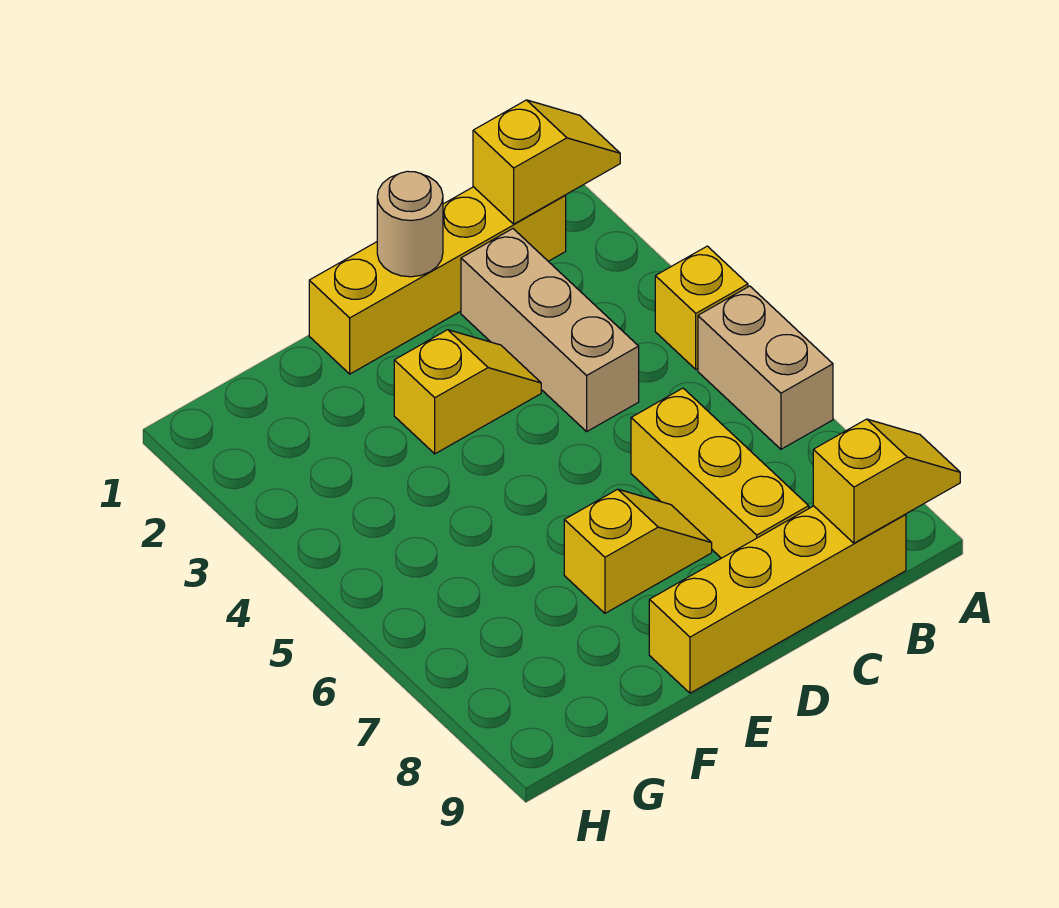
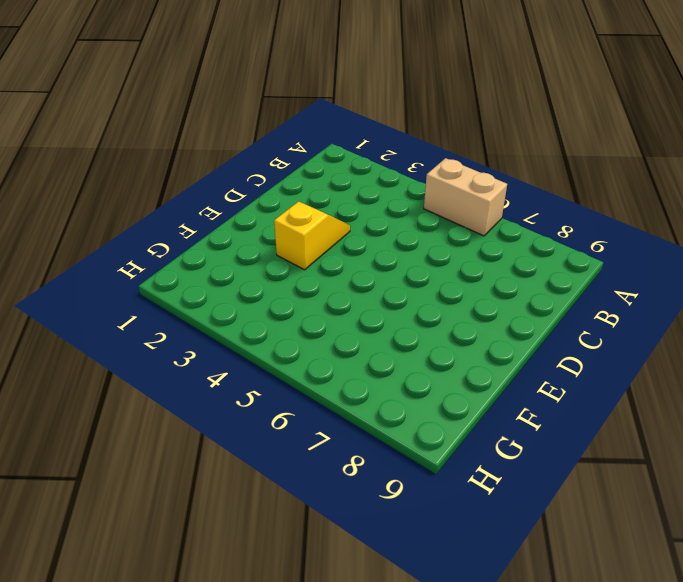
none -> yellow 1x1 brick [655,246,748,369]
none -> yellow 1x4 brick [309,187,566,374]

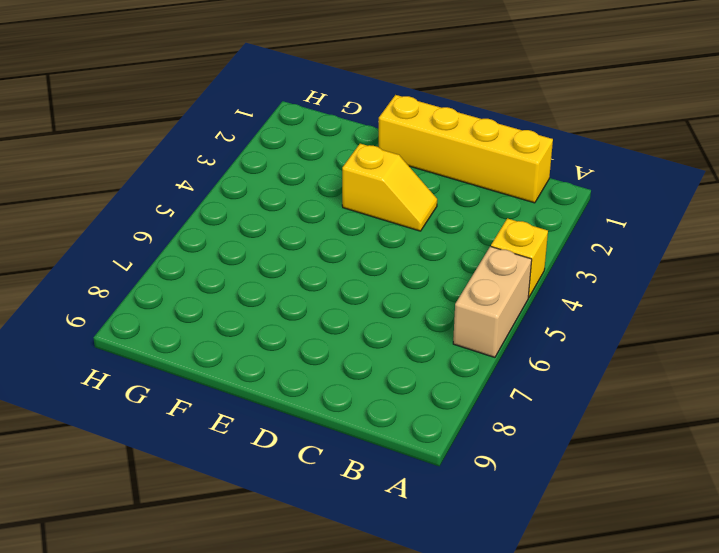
none -> yellow 1x4 brick [649,506,906,693]
none -> tan 1x3 brick [461,229,639,432]

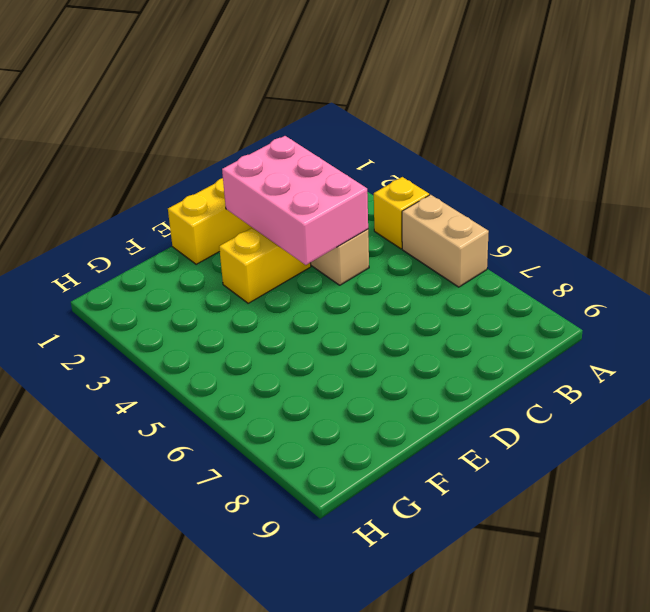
pink 2x3 brick [222,136,368,265] -> none
none -> yellow 1x4 brick [649,506,906,693]
none -> yellow 1x3 brick [631,388,809,558]

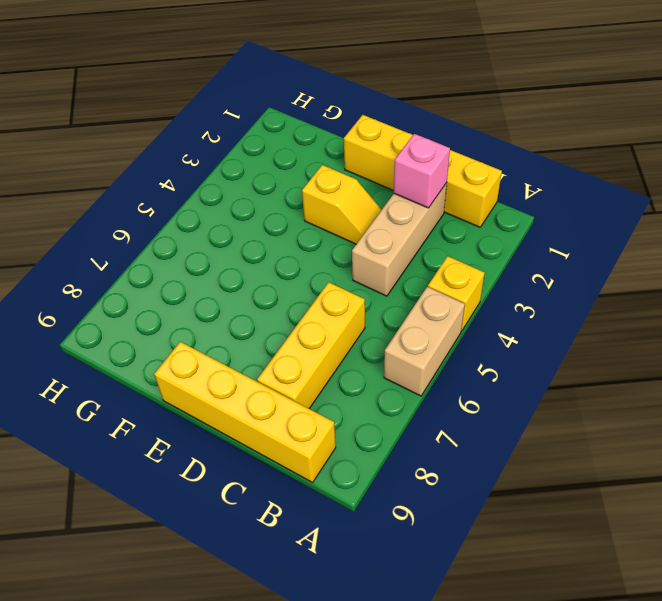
pink 1x1 brick [394,134,450,208] -> none
none -> yellow 1x2 slope [564,489,712,613]
none -> yellow 1x2 slope [473,100,620,224]

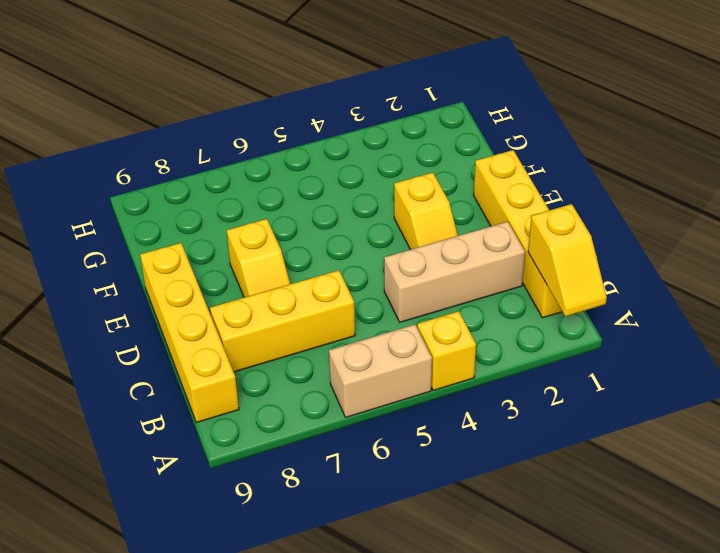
none -> yellow 1x2 slope [813,419,960,543]
none -> tan 1x1 round brick [377,171,443,277]

